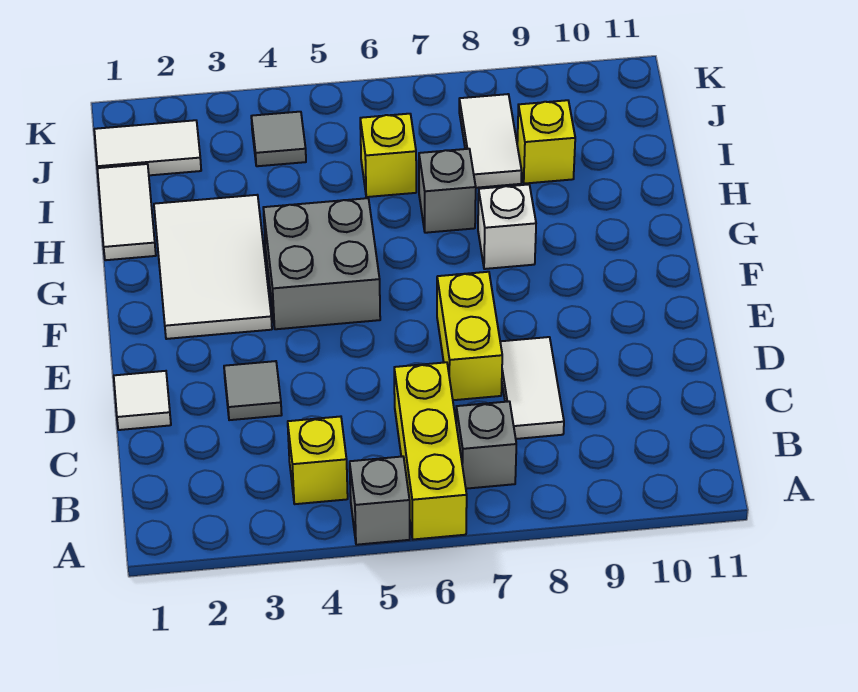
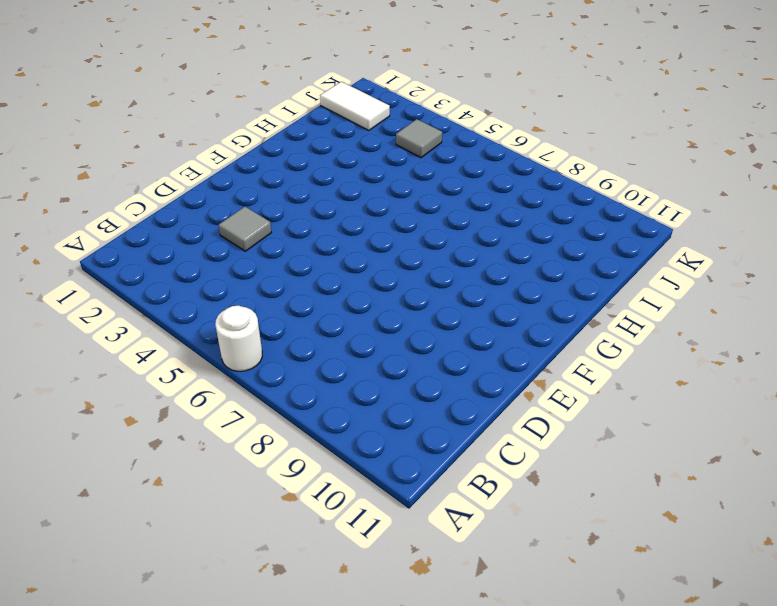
white 1x1 round brick [215,306,262,371] -> yellow 1x3 brick [394,362,467,539]
none -> grey 1x1 brick [350,456,410,545]
none -> yellow 1x1 brick [288,416,348,504]
none -> grey 1x1 brick [456,401,516,489]

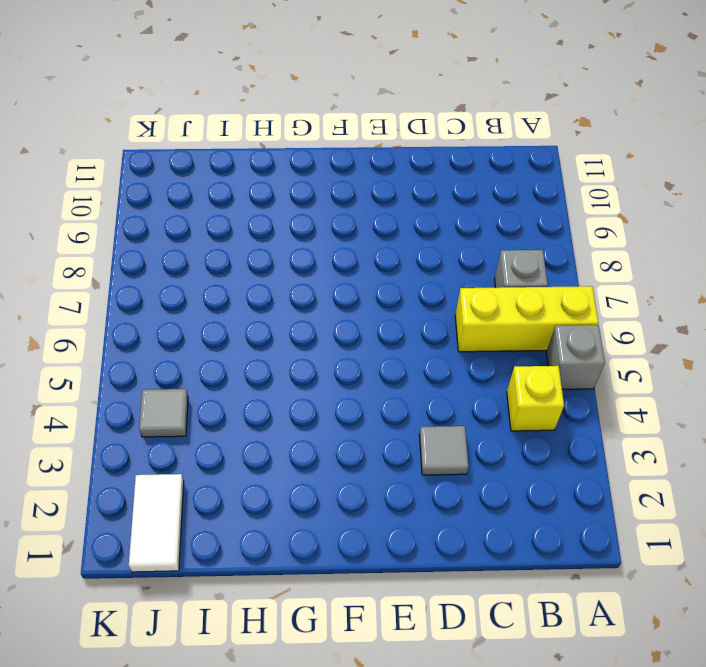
none -> white 1x2 tile [500,337,564,439]
none -> white 1x1 tile [114,371,171,430]
none -> yellow 1x2 brick [437,272,502,400]

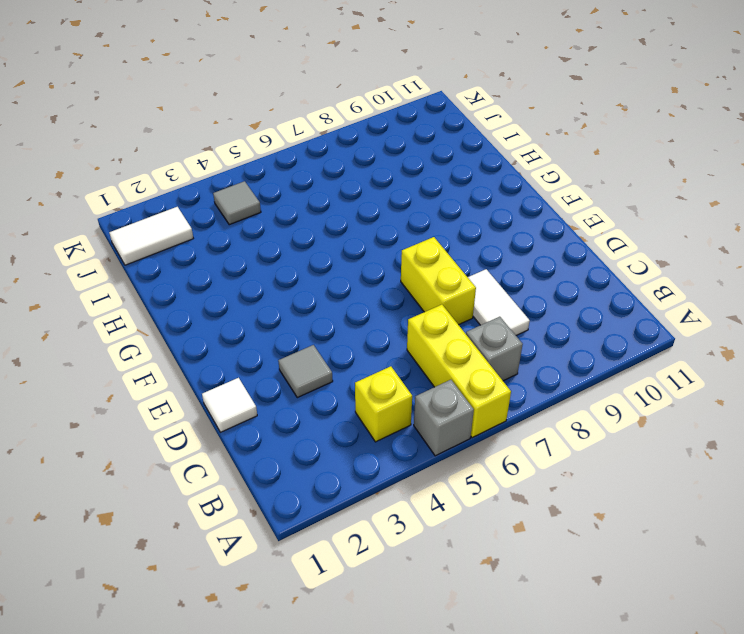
none -> white 2x3 tile [154,195,272,339]
none -> grey 2x2 brick [263,198,380,329]
none -> white 1x1 brick [478,184,536,269]

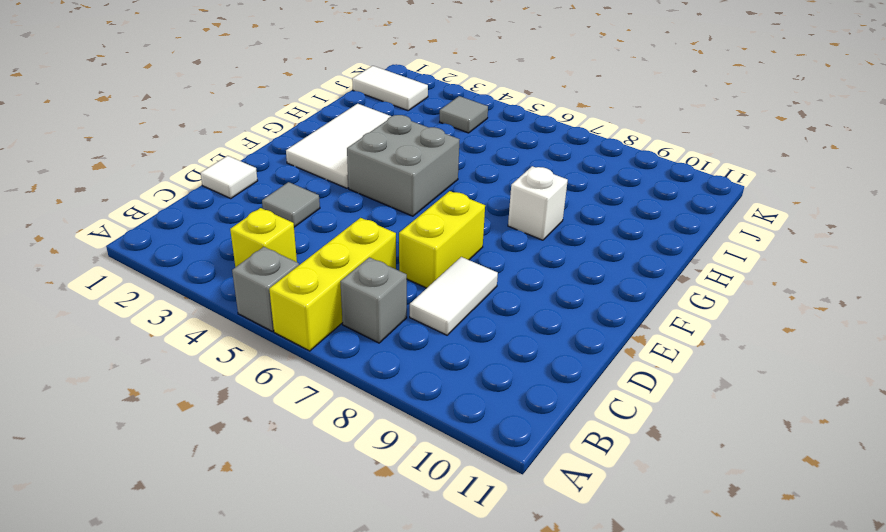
none -> white 1x2 tile [97,164,156,260]
none -> grey 1x1 brick [419,149,476,233]
none -> yellow 1x1 brick [360,114,416,197]

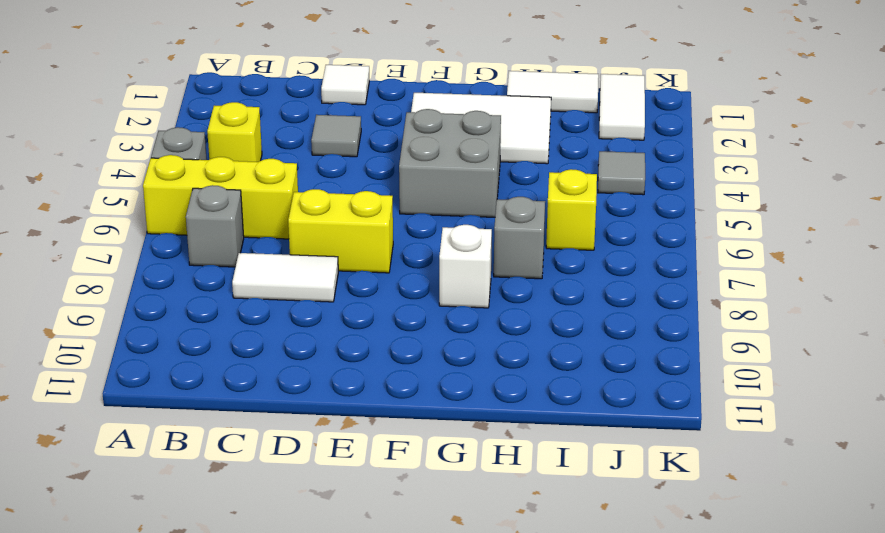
none -> white 1x2 tile [459,94,522,188]
none -> yellow 1x1 brick [517,100,575,184]

